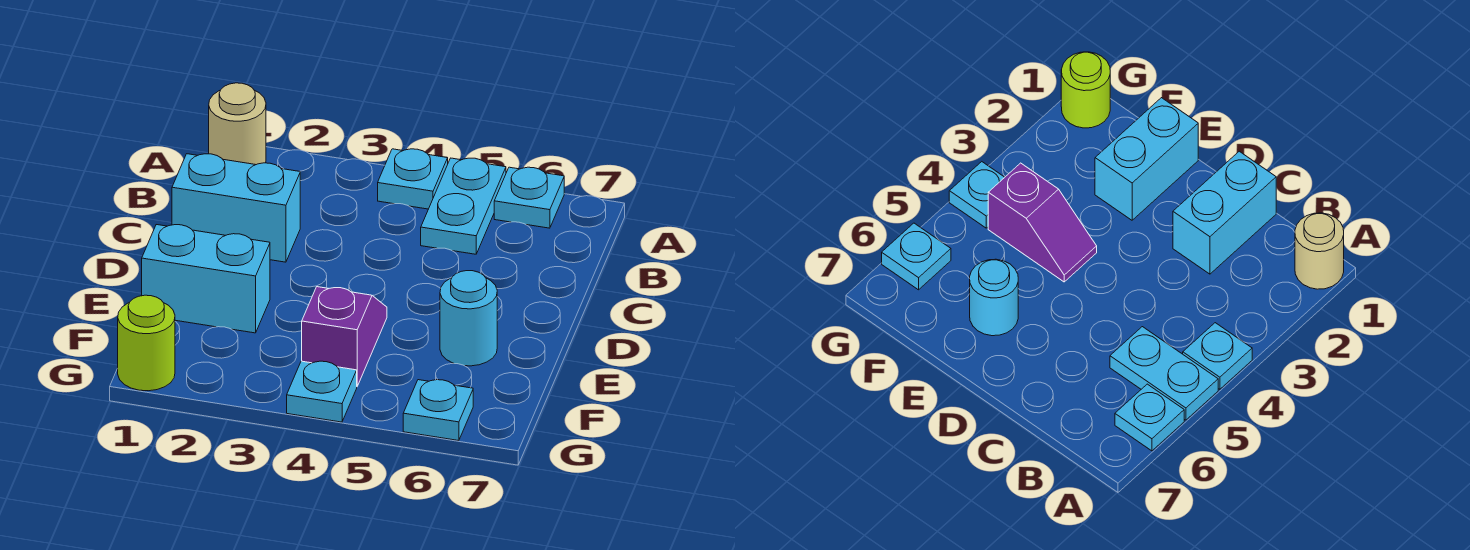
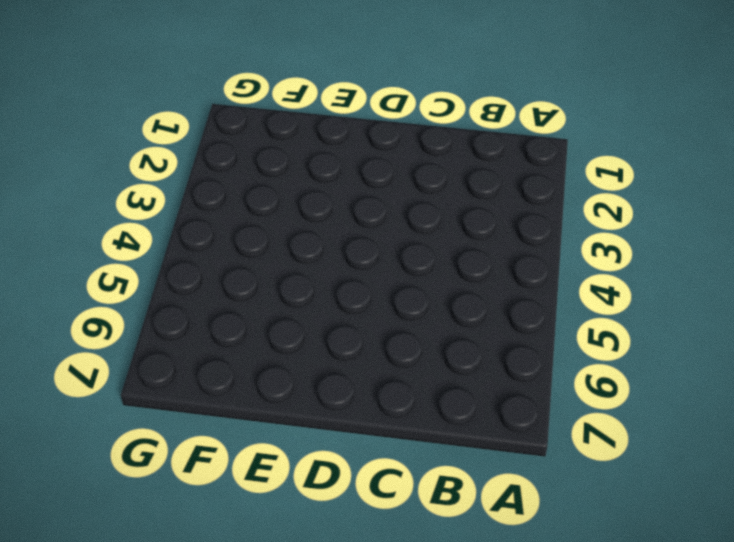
none -> tan 1x1 round brick [209,83,266,165]
none -> cyan 1x1 plate [378,149,448,209]

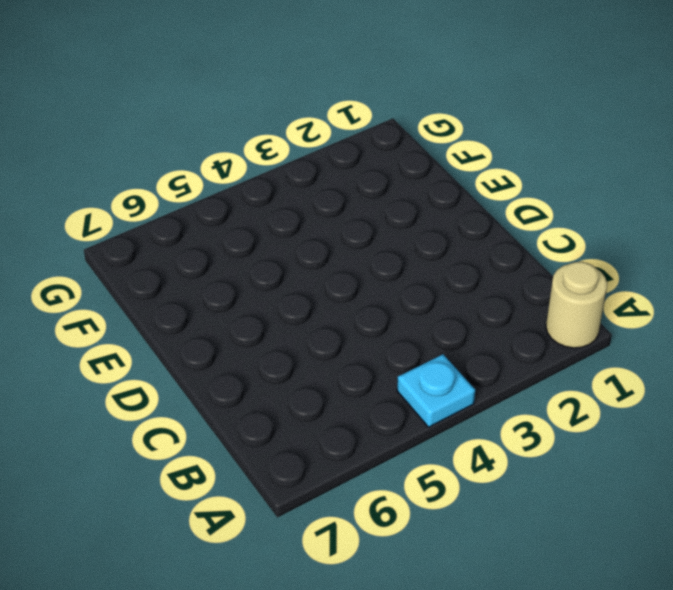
none -> cyan 1x2 plate [421,158,506,254]
none -> cyan 1x1 plate [494,167,564,228]

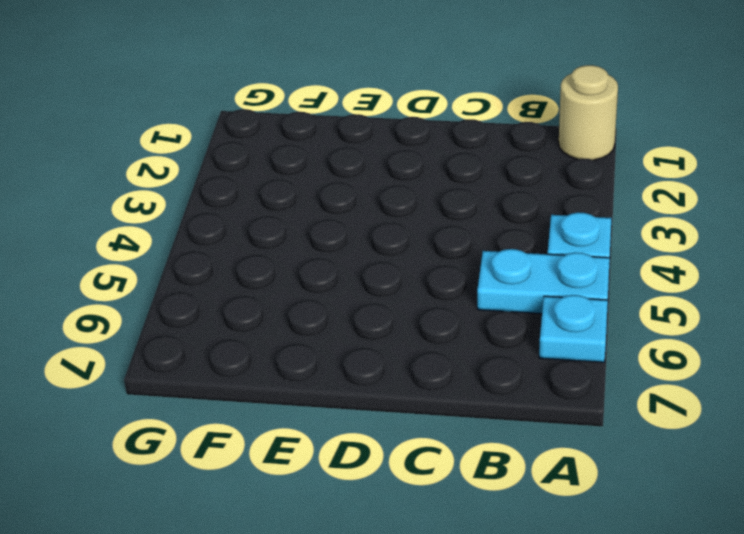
none -> cyan 1x2 brick [172,154,300,262]
none -> cyan 1x2 brick [142,225,270,333]

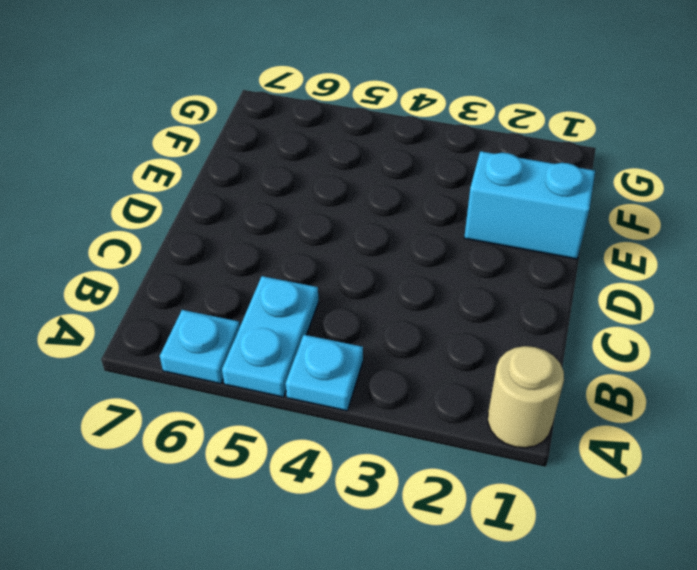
none -> cyan 1x2 brick [172,154,300,262]
none -> purple 1x2 slope [302,287,387,386]

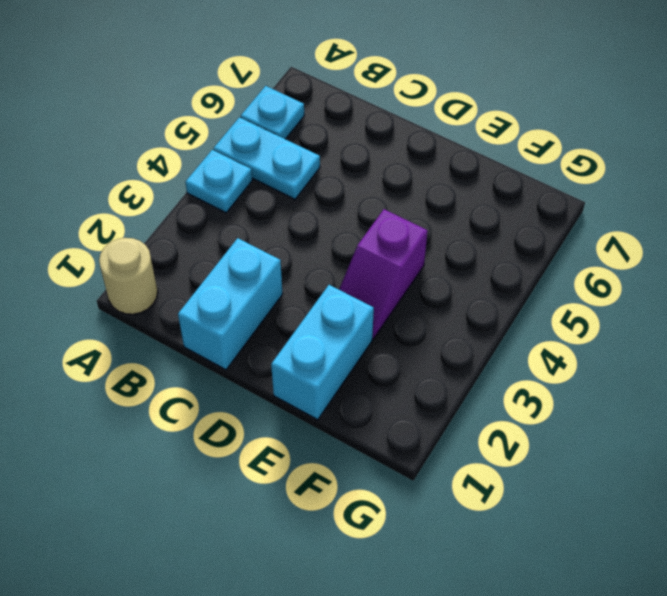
purple 1x2 slope [339,209,428,339] -> purple 1x2 slope turned to [302,287,387,386]
none -> cyan 1x1 round brick [440,271,497,366]
none -> lime 1x1 round brick [118,295,175,391]

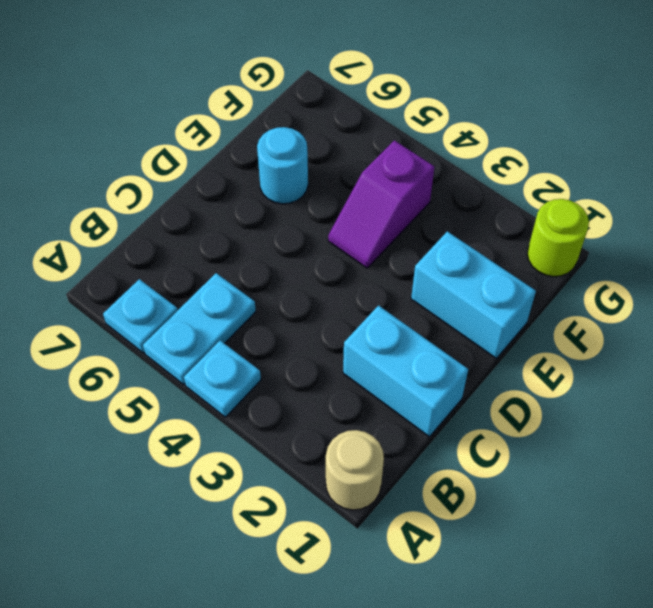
none -> cyan 1x1 plate [287,361,357,422]
none -> cyan 1x1 plate [403,380,473,441]

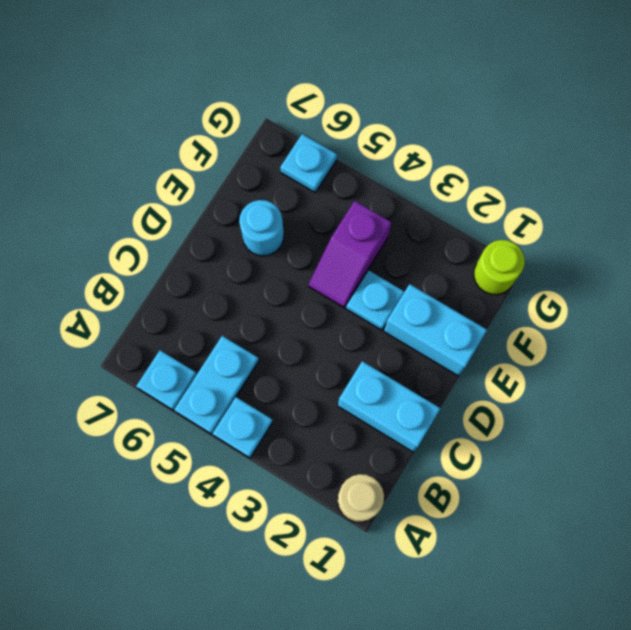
cyan 1x1 plate [346,270,405,330] -> cyan 1x1 plate moved to [287,361,357,422]

